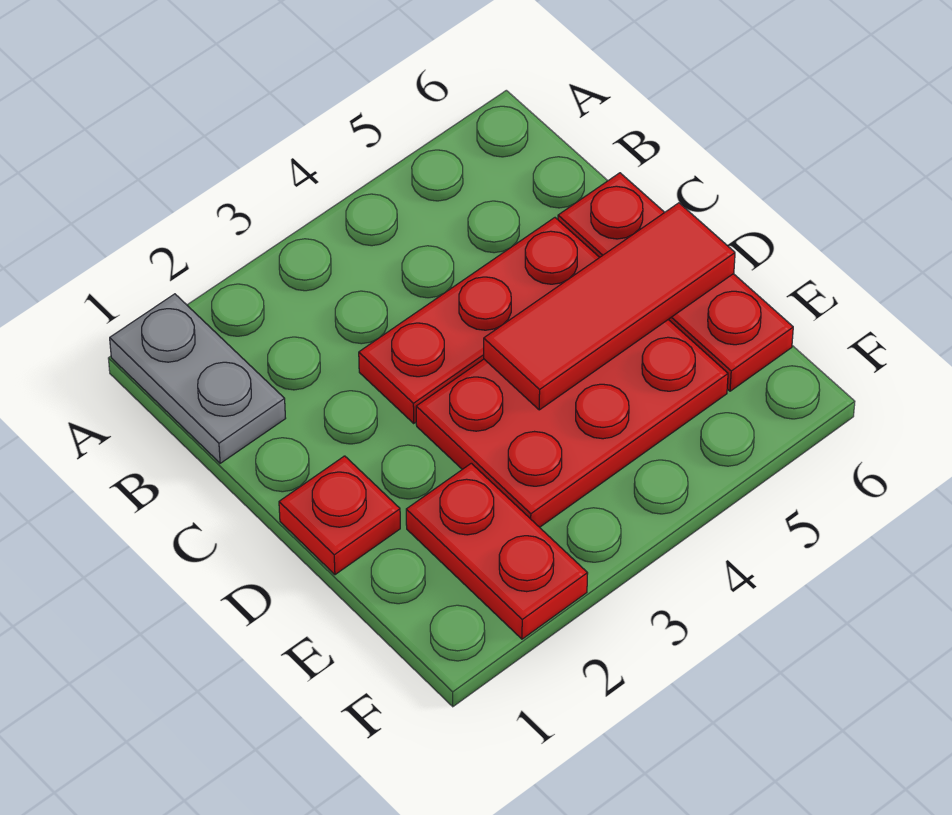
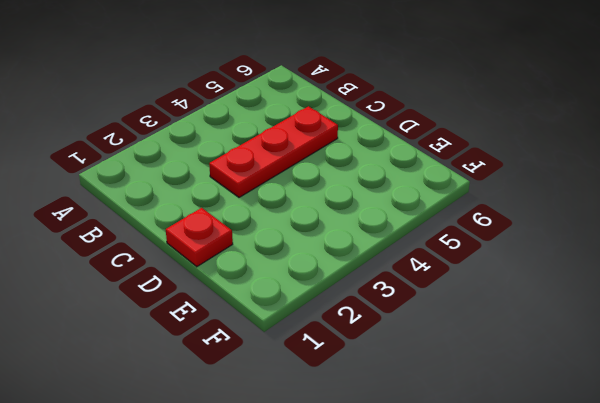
none -> grey 1x2 plate [110,294,286,463]
none -> red 1x3 plate [558,173,793,391]

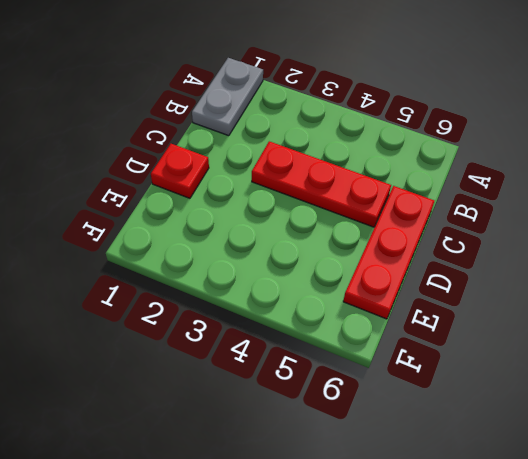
none -> red 2x3 plate [416,320,728,527]
none -> red 1x2 plate [406,463,588,639]

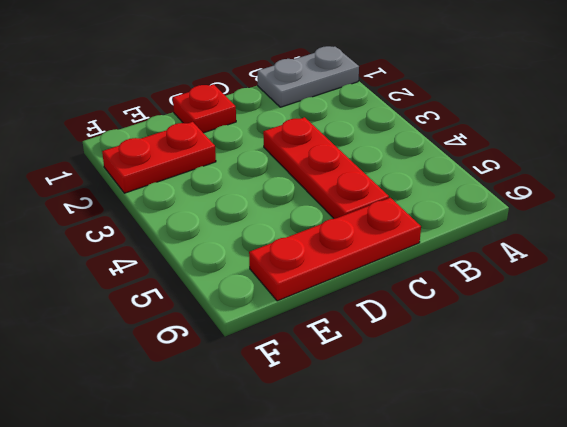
none -> red 2x3 plate [416,320,728,527]
none -> red 1x3 tile [484,203,735,410]

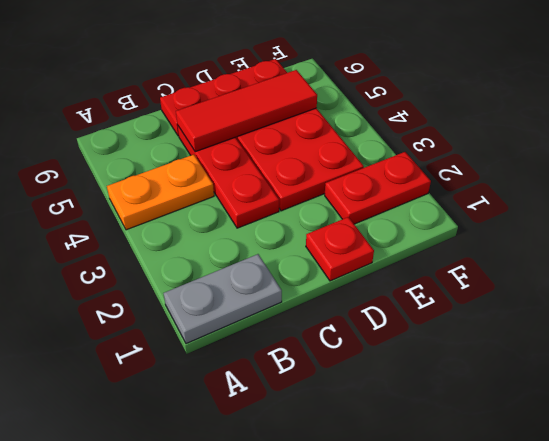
orange 1x2 plate [107,155,214,230] -> none
red 1x3 tile [176,70,317,152] -> red 1x3 tile turned to [484,203,735,410]

